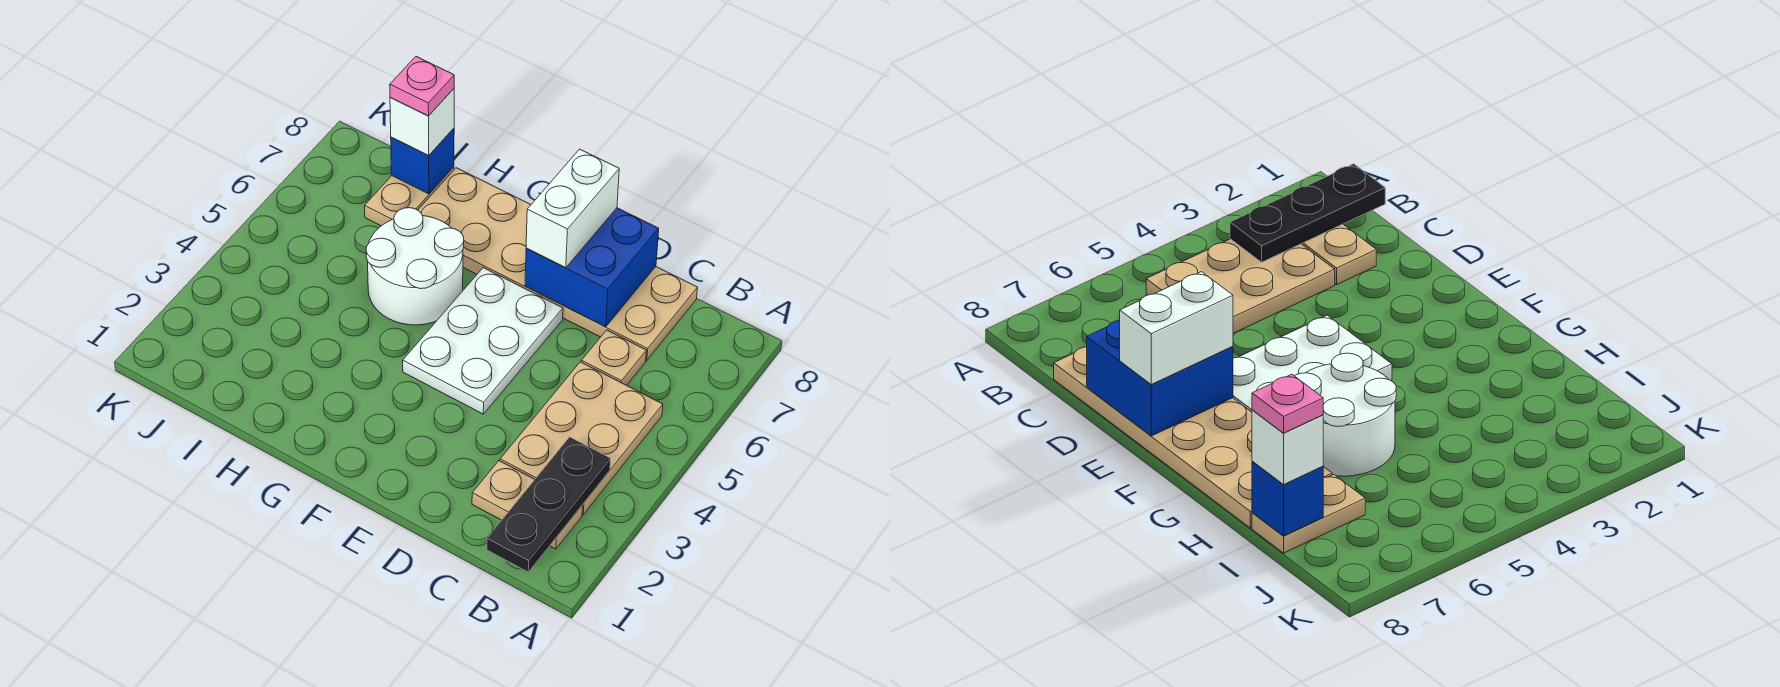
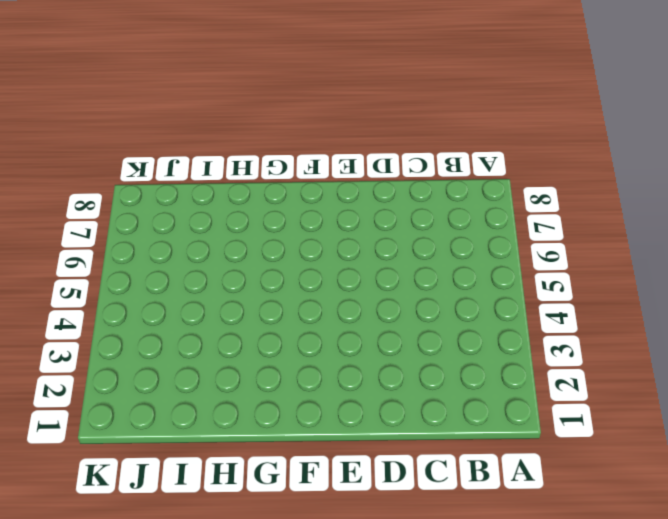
none -> tan 1x2 plate [472,461,583,549]
none -> tan 2x3 plate [500,362,663,514]
none -> tan 1x1 plate [581,330,646,385]

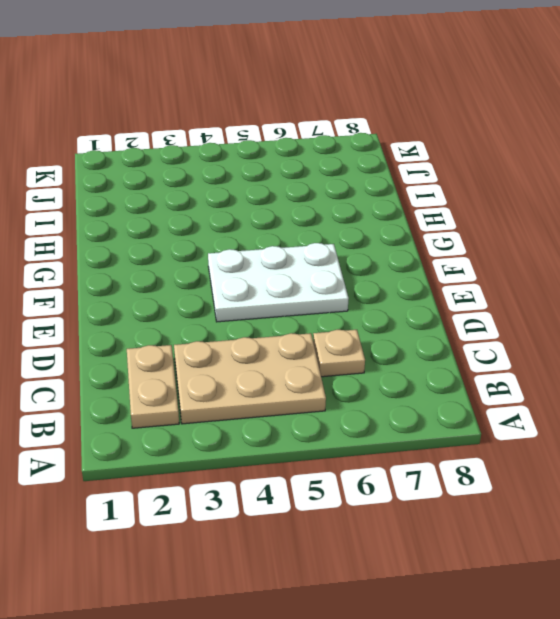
none -> tan 2x6 plate [418,168,698,360]
none -> white 2x2 round brick [366,208,464,325]
none -> tan 1x2 plate [365,167,454,226]

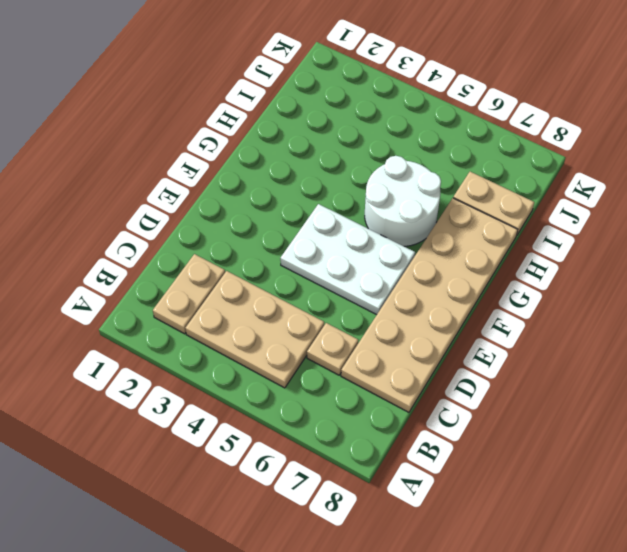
none -> black 1x3 plate [487,437,611,572]
none -> blue 2x2 brick [525,208,659,327]
none -> blue 1x1 brick [391,128,454,194]

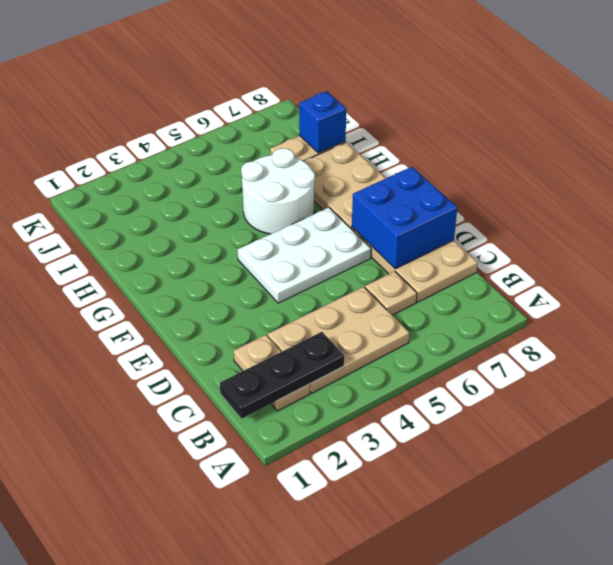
none -> white 1x2 brick [526,149,619,268]
none -> white 1x1 brick [390,89,454,156]
none -> pink 1x1 plate [390,57,454,116]

